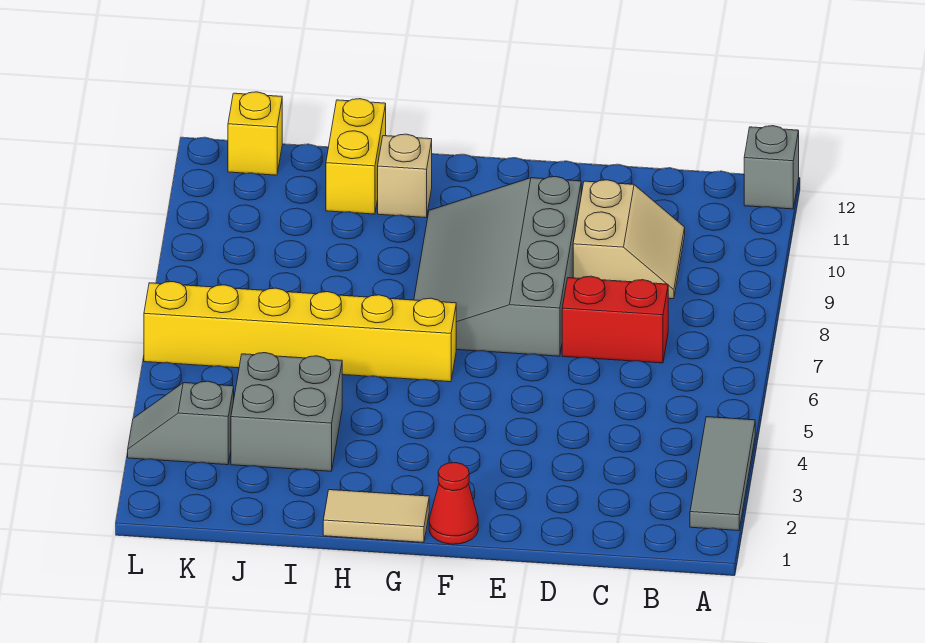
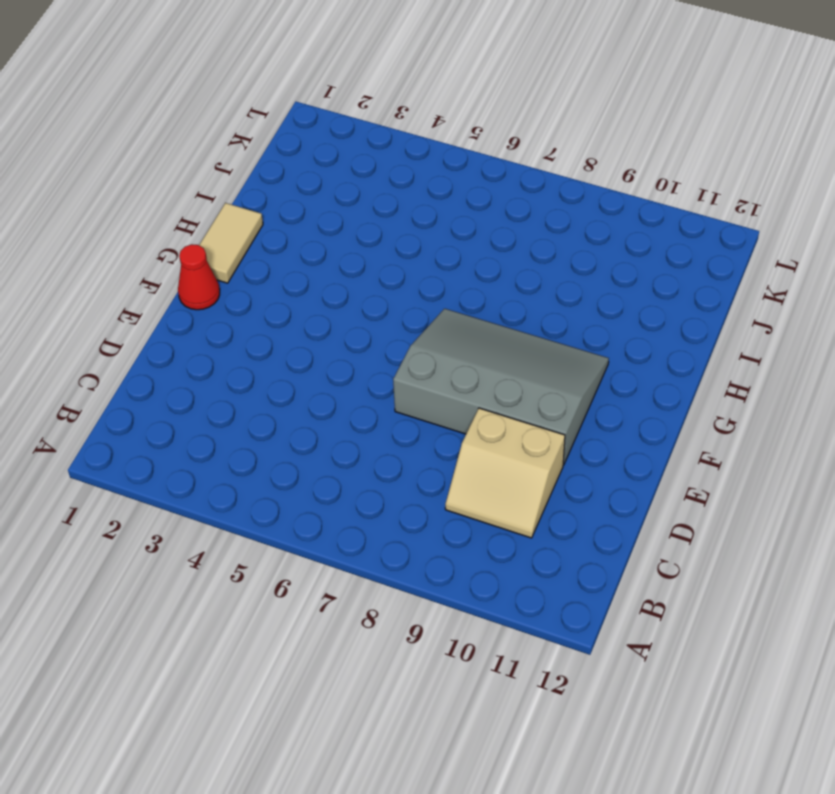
none -> grey 1x3 tile [690,417,755,531]
none -> grey 1x1 brick [744,126,799,209]
none -> red 1x2 brick [562,276,668,363]

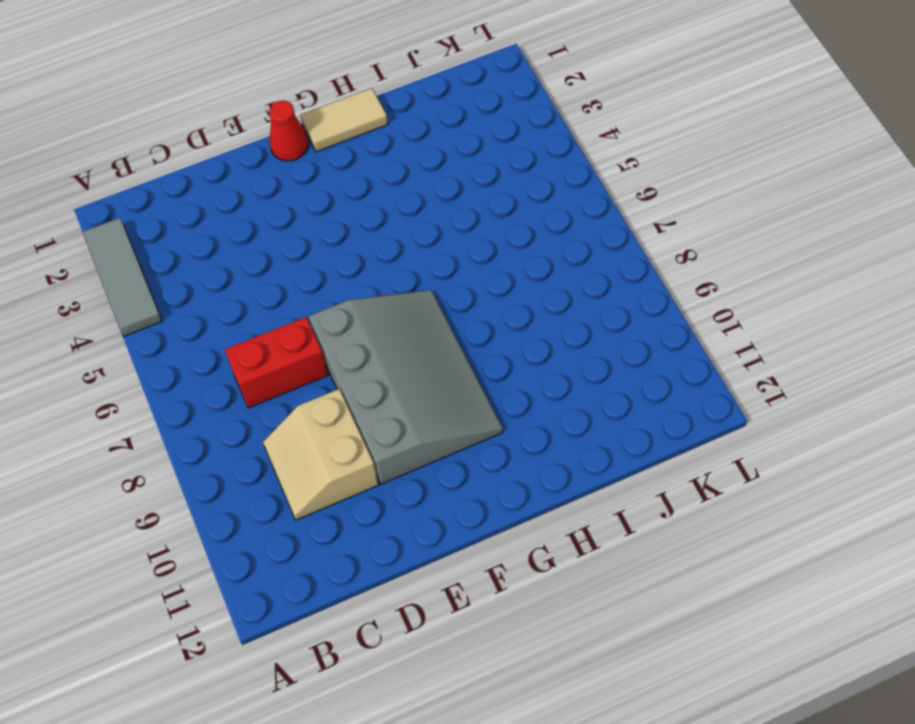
none -> grey 1x1 brick [744,126,799,209]
none -> yellow 1x6 brick [144,282,456,382]
none -> tan 1x1 brick [378,134,432,218]

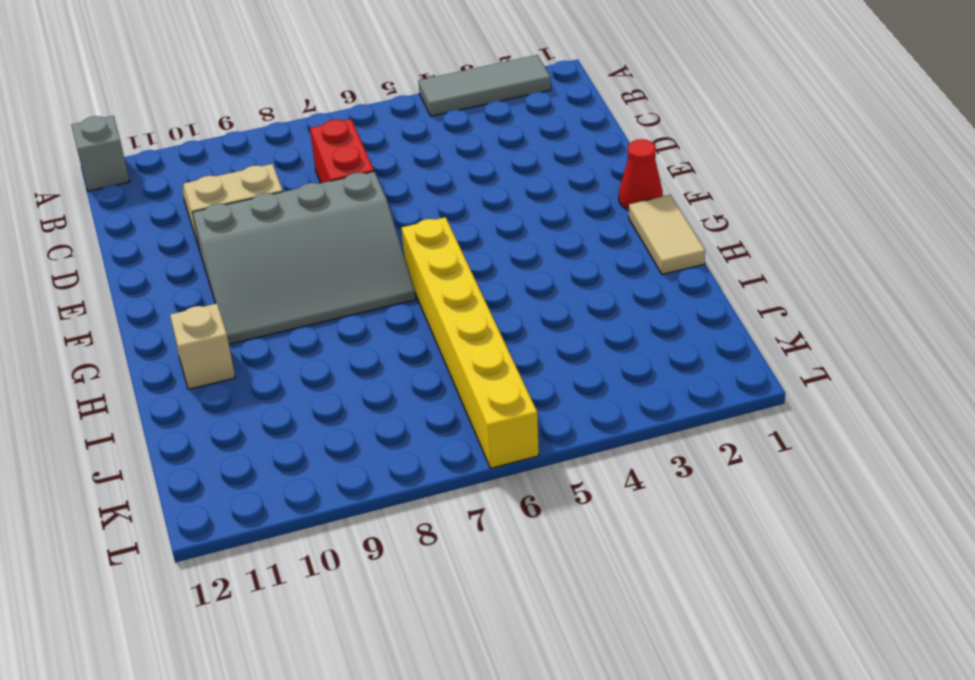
none -> grey 2x2 brick [231,353,342,471]
none -> yellow 1x2 brick [326,99,386,214]
none -> grey 1x2 slope [128,381,234,465]

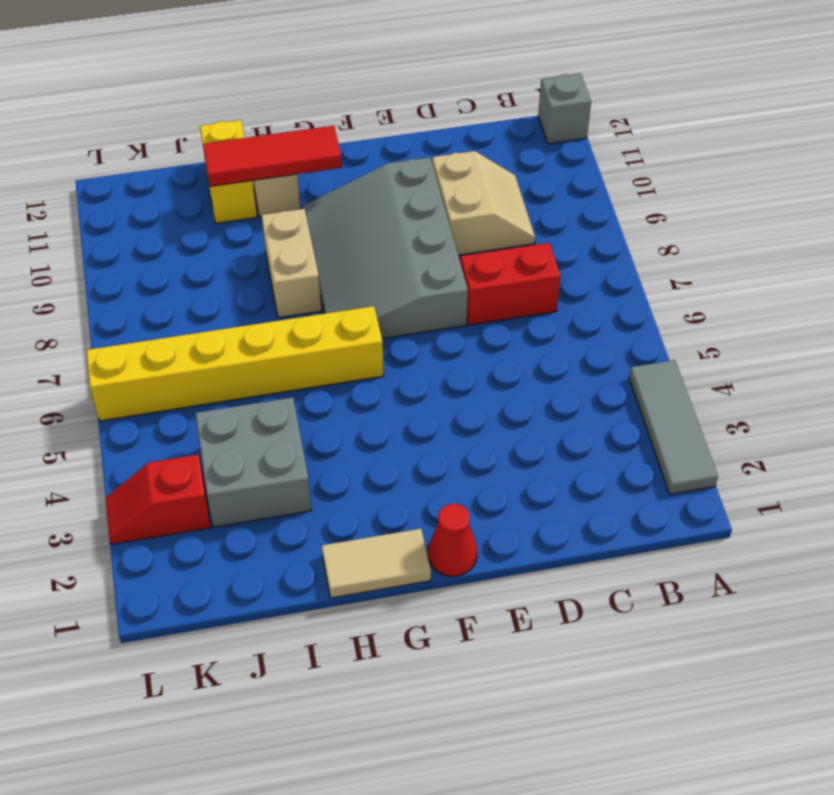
red 1x3 tile [203,126,342,186] -> none
tan 1x2 brick [261,209,322,318] -> none
red 1x2 slope [106,455,211,544] -> grey 1x2 slope [128,381,234,465]
none -> yellow 1x1 brick [228,92,282,175]

